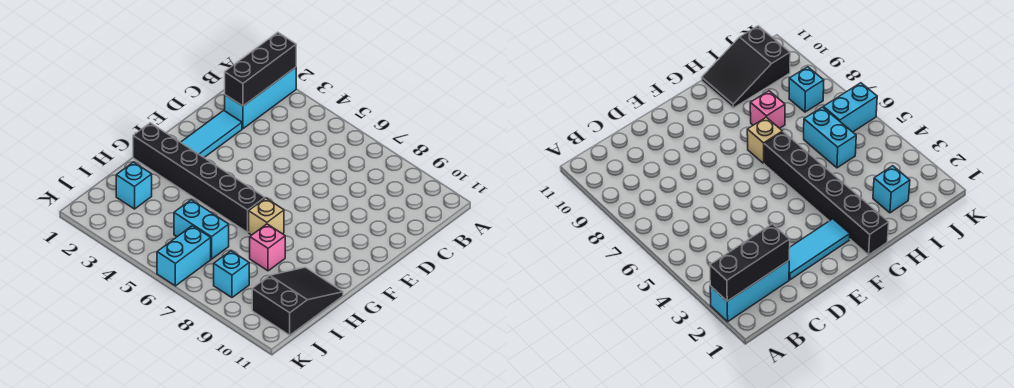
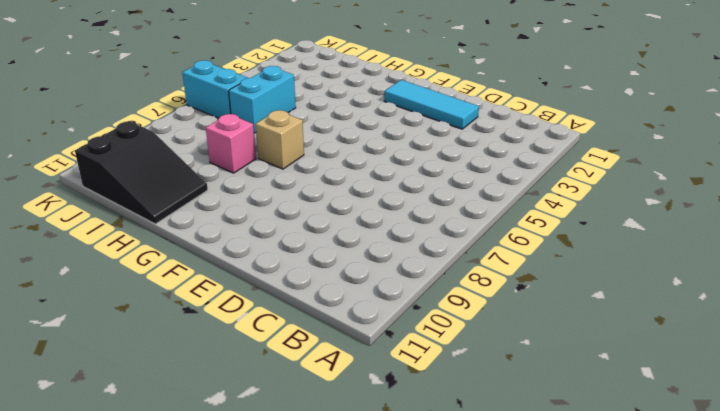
none -> cyan 1x3 brick [225,67,296,129]
none -> black 1x6 brick [133,123,265,232]

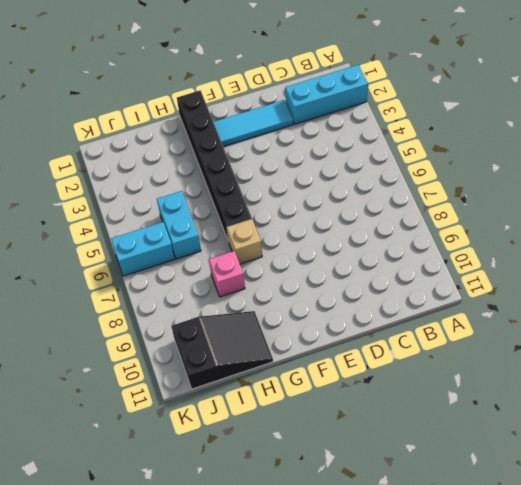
none -> cyan 1x1 brick [116,162,152,209]
none -> cyan 1x1 brick [214,251,249,297]

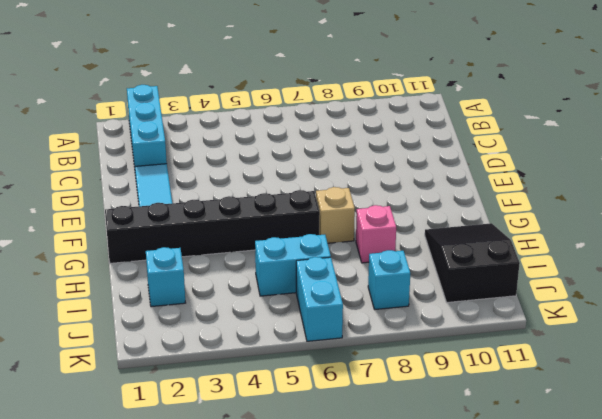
none -> black 1x3 brick [225,33,296,106]

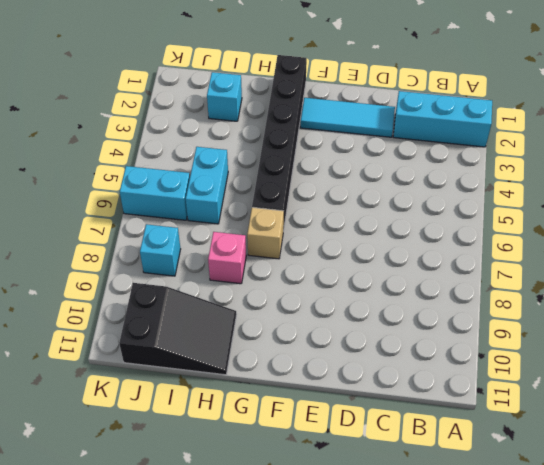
none -> black 1x3 brick [225,33,296,106]

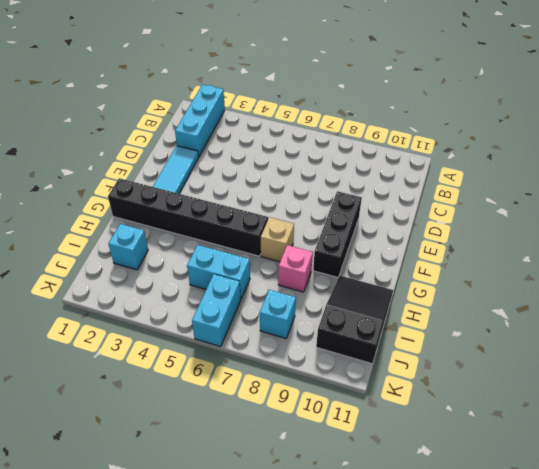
black 1x3 brick [313,191,362,277] -> black 1x3 brick moved to [225,33,296,106]

